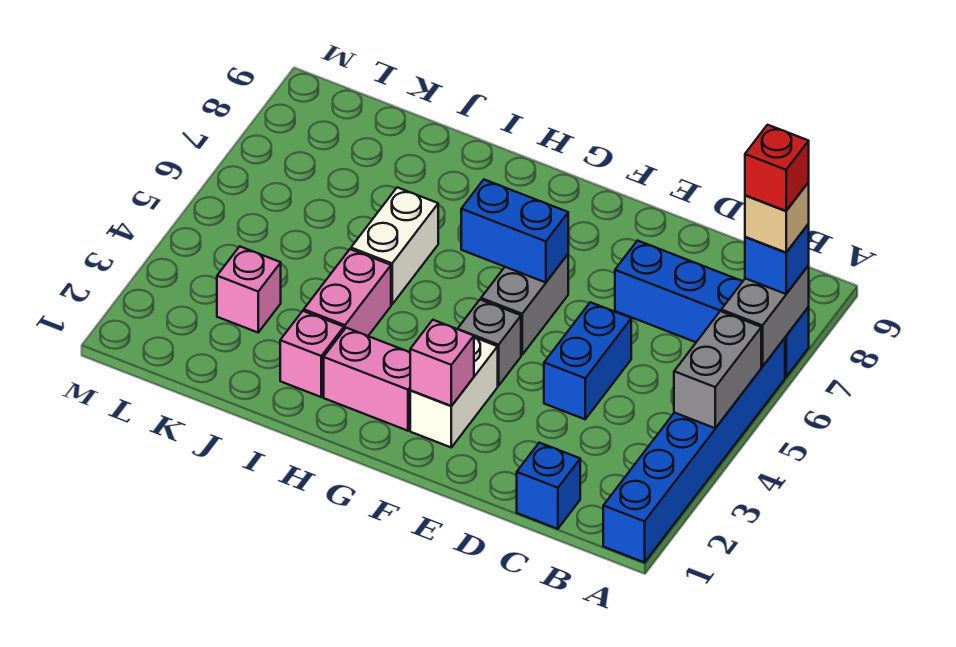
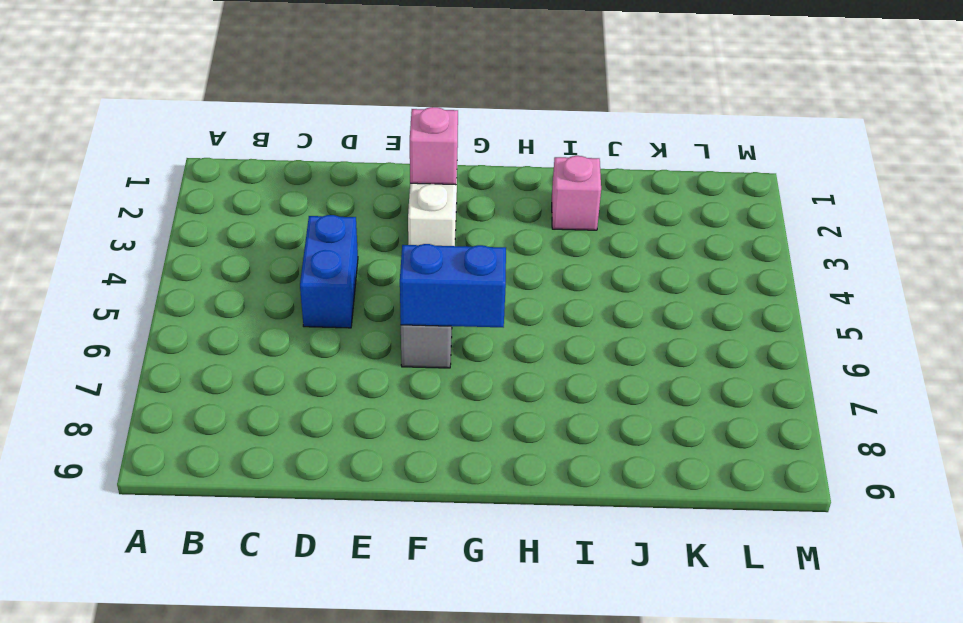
none -> blue 1x6 brick [603,338,785,562]
none -> blue 1x4 brick [615,241,809,377]
none -> blue 1x1 brick [517,443,580,529]

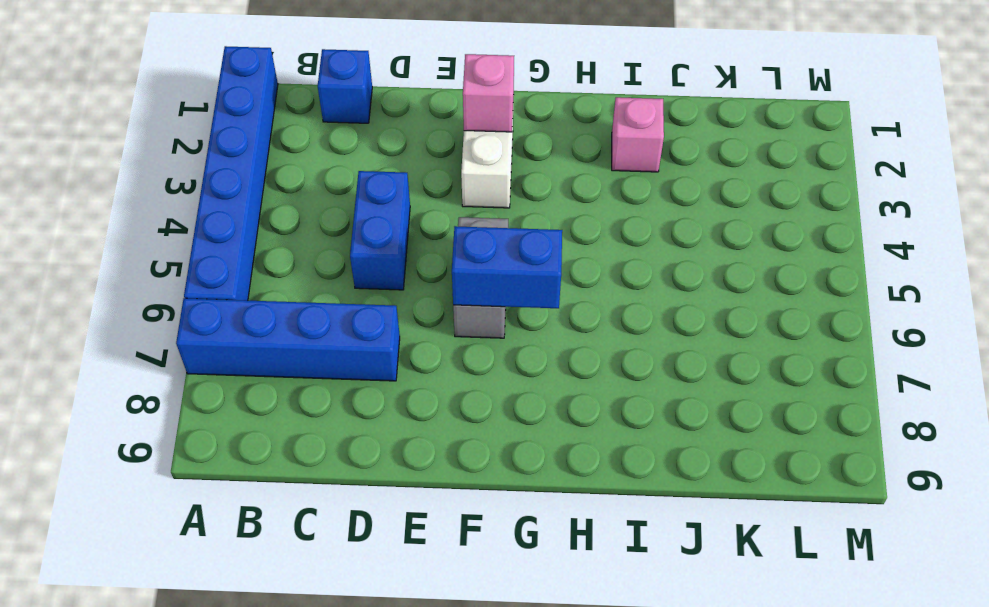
none -> grey 1x1 brick [458,300,521,386]
none -> pink 1x2 brick [324,328,411,431]
none -> pink 1x2 brick [304,249,391,336]

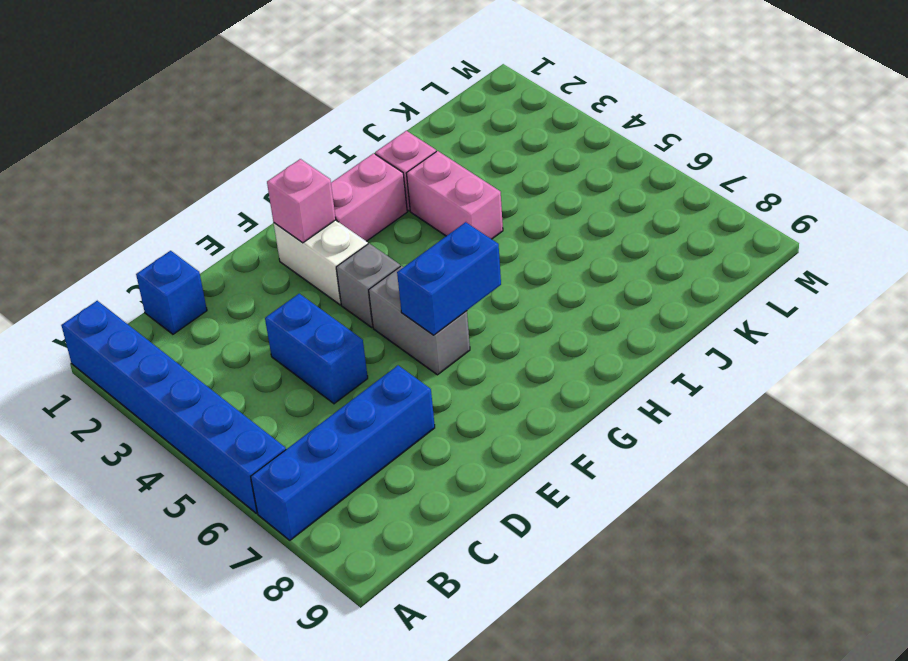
none -> white 1x2 brick [351,187,438,304]
none -> pink 1x1 brick [217,246,281,332]
none -> grey 1x2 brick [674,311,761,428]

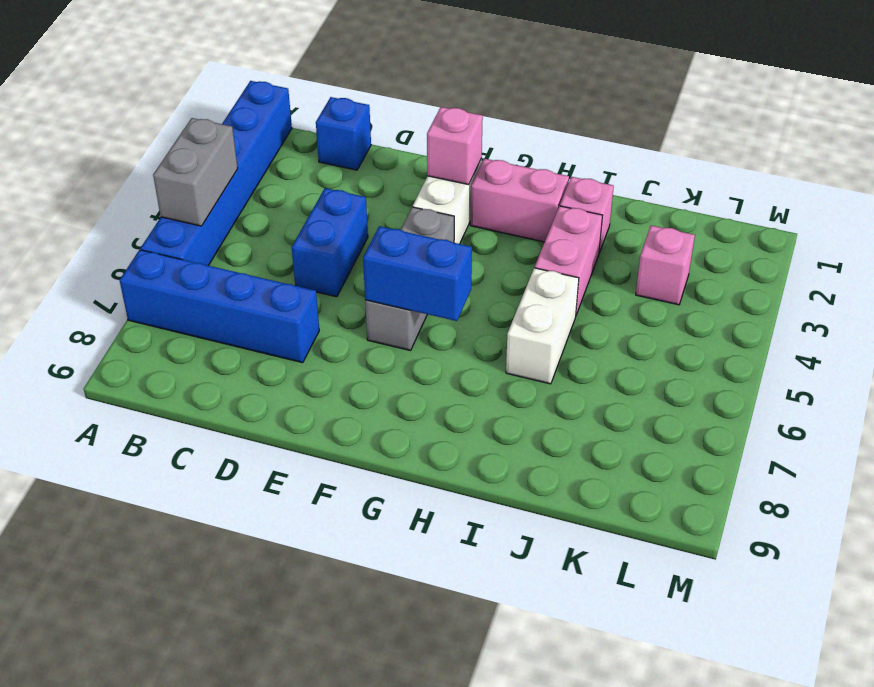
none -> grey 1x2 brick [721,266,809,367]
none -> blue 1x1 brick [745,224,809,294]
none -> tan 1x1 brick [745,182,809,253]

